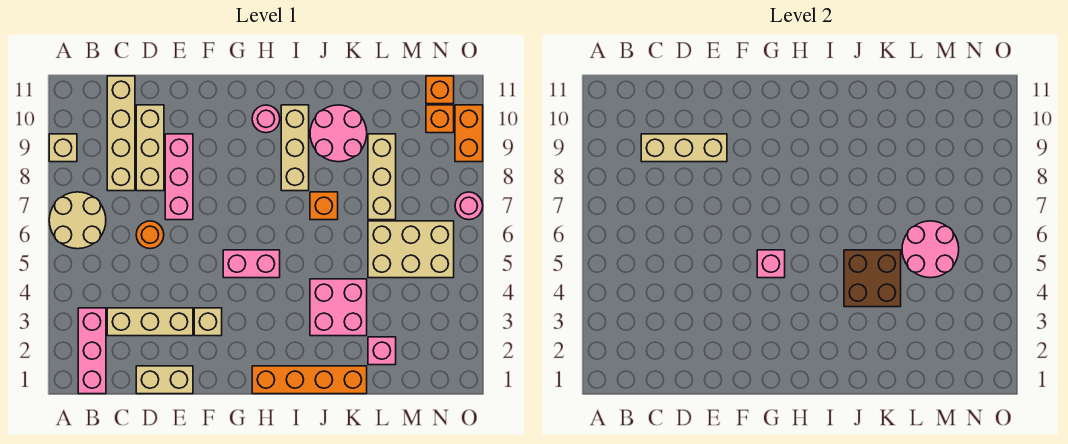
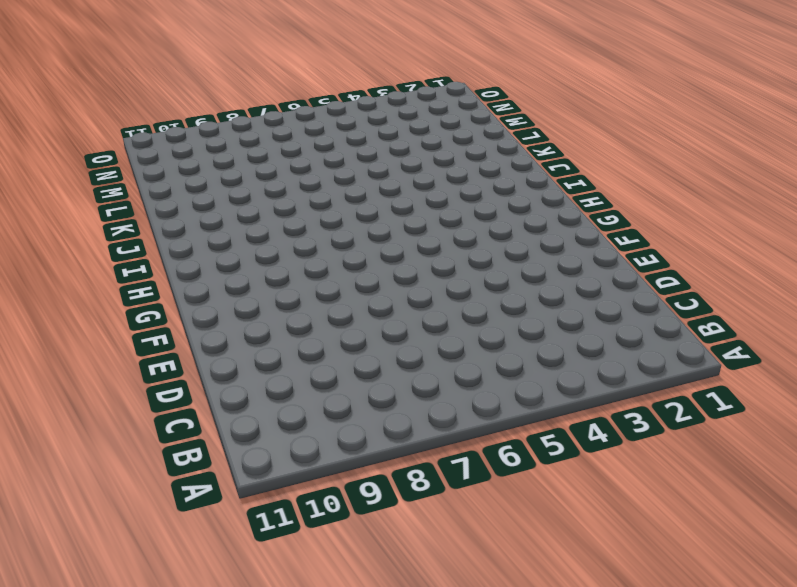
none -> tan 2x2 round brick [49,192,106,249]
none -> tan 1x1 brick [49,134,77,162]
none -> pink 1x3 brick [78,308,106,394]

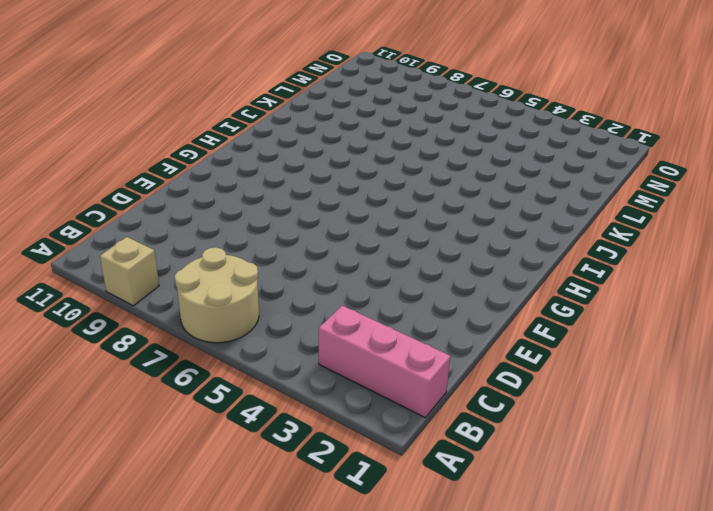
none -> tan 1x3 brick [107,308,193,336]
none -> tan 1x4 brick [107,76,135,191]
none -> tan 1x2 brick [136,366,193,394]

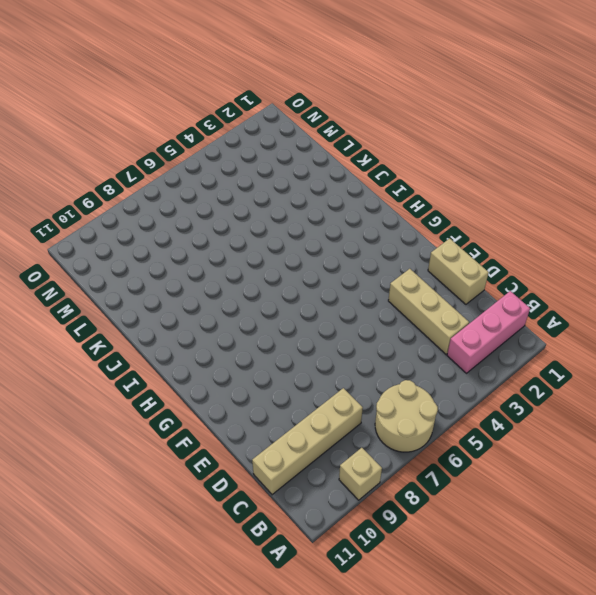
none -> orange 1x1 round brick [136,221,164,249]
none -> tan 1x3 brick [136,105,164,191]
none -> pink 1x3 brick [165,134,193,220]

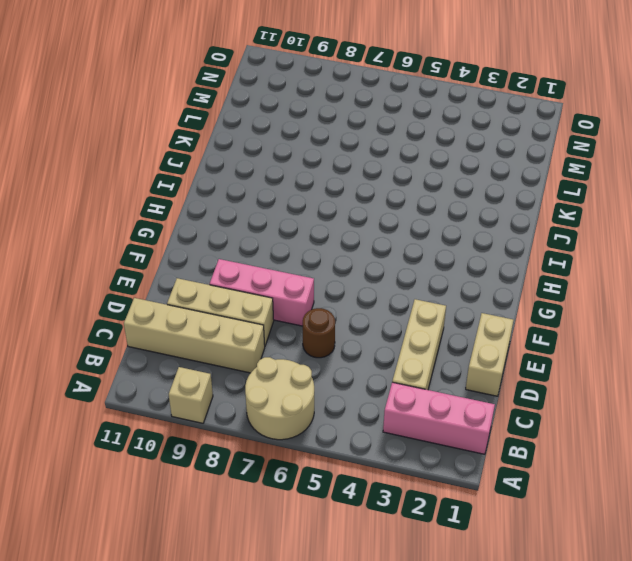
brown 1x1 round brick [303,308,335,358] -> orange 1x1 round brick [136,221,164,249]
none -> tan 1x1 brick [194,308,222,336]
none -> pink 1x2 brick [223,250,280,278]
none -> orange 1x4 brick [252,366,367,394]

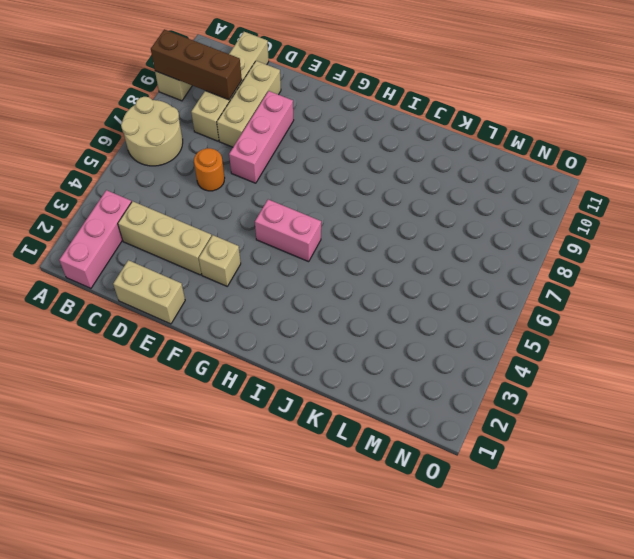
brown 1x3 brick [151,29,242,100] -> tan 1x3 brick [641,134,727,162]
none -> orange 1x4 brick [252,366,367,394]
none -> pink 1x1 round brick [252,105,280,133]
none -> tan 1x3 brick [281,105,309,191]

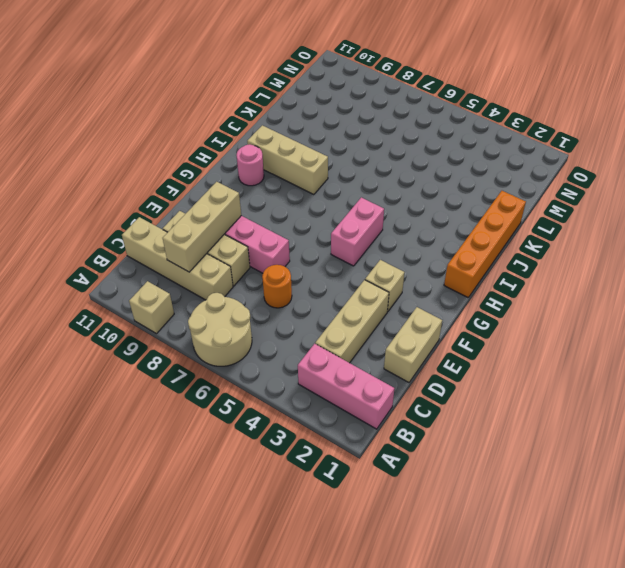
none -> pink 2x2 brick [310,279,367,336]
none -> orange 1x1 brick [310,192,338,220]
none -> pink 2x2 round brick [310,105,367,162]

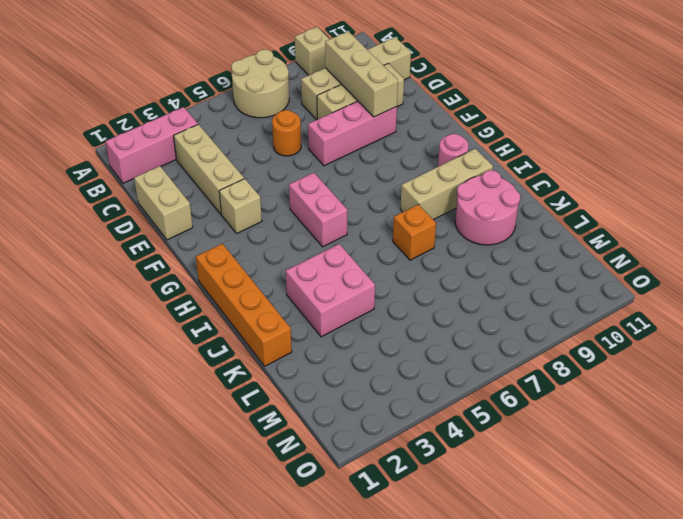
none -> pink 1x1 brick [368,337,396,365]
none -> tan 2x3 brick [368,221,454,278]
none -> tan 1x3 brick [368,134,396,220]

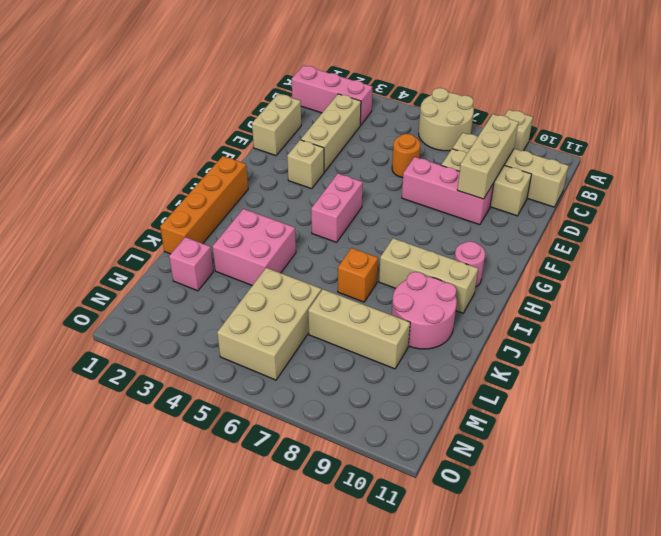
none -> orange 1x1 brick [426,105,454,133]
none -> orange 1x1 brick [426,76,454,104]
none -> pink 1x1 round brick [455,192,483,220]

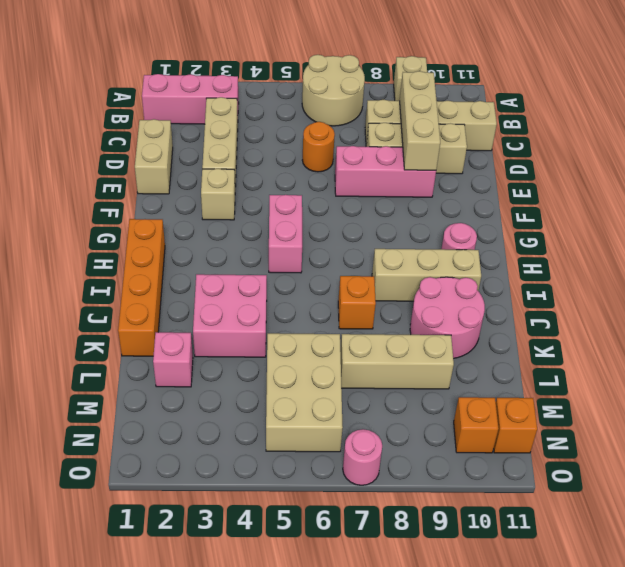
none -> orange 1x2 brick [455,105,483,162]
none -> pink 1x1 brick [757,250,785,278]
none -> brown 2x2 brick [844,250,901,307]

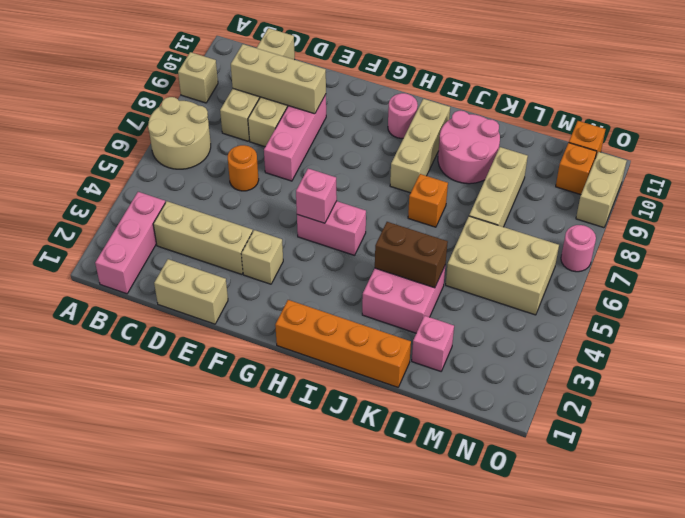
brown 1x2 brick [375,222,448,288] -> brown 2x2 brick [844,250,901,307]
tan 1x2 brick [576,152,627,228] -> orange 1x2 brick [455,105,483,162]
none -> pink 2x2 round brick [902,221,959,278]

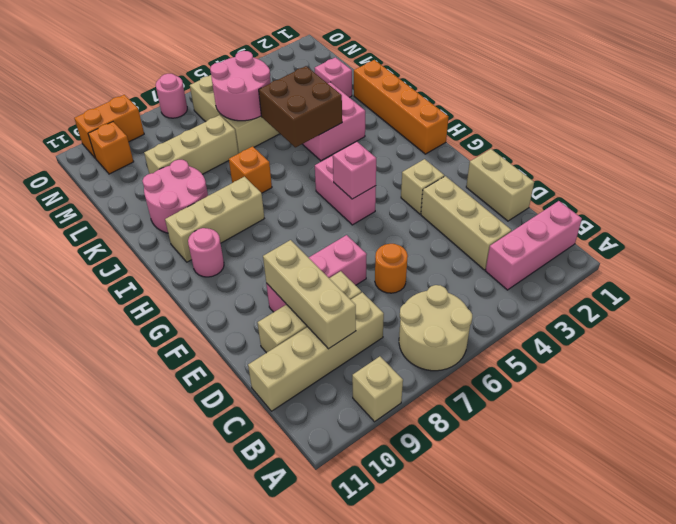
none -> orange 1x1 brick [426,76,454,104]

